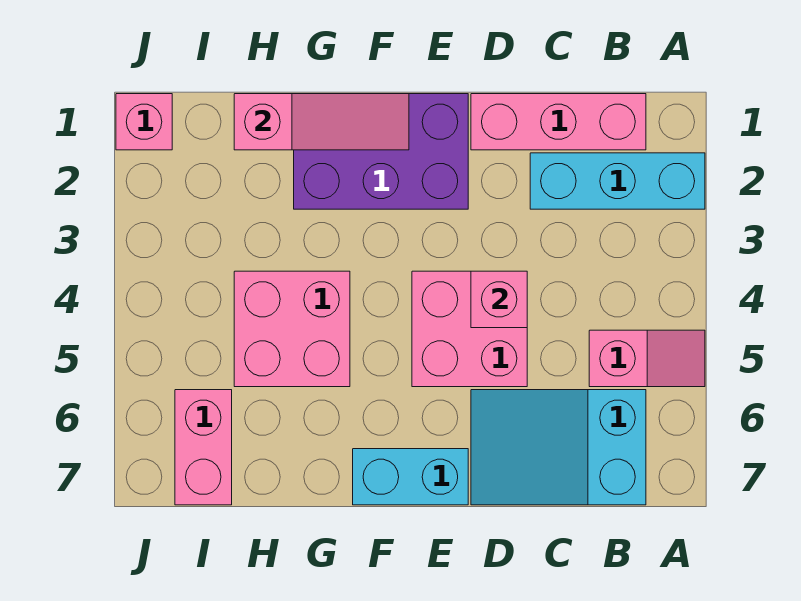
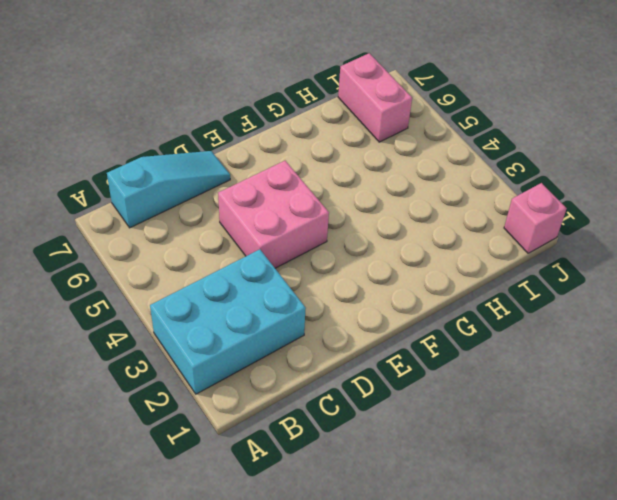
cyan 2x3 brick [150,249,306,394] -> cyan 1x3 brick [530,153,705,209]
cyan 1x3 slope [107,151,230,228] -> cyan 2x3 slope [471,390,646,505]
none -> pink 1x2 slope [589,330,705,387]
none -> pink 1x3 brick [471,94,646,150]
none -> purple 2x3 brick [294,94,468,209]

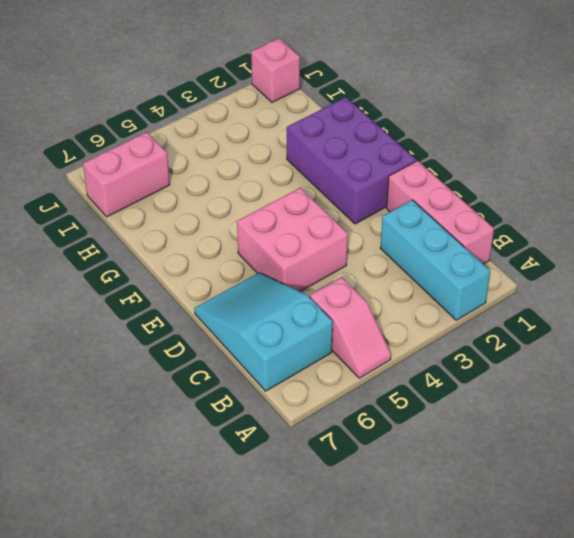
none -> cyan 1x2 brick [353,449,468,505]
none -> pink 2x2 brick [234,271,350,387]
none -> pink 1x1 brick [471,271,527,328]

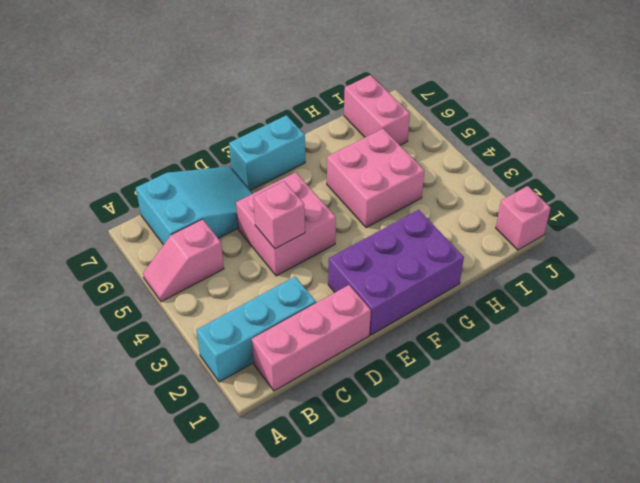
none -> pink 1x3 slope [234,94,409,150]

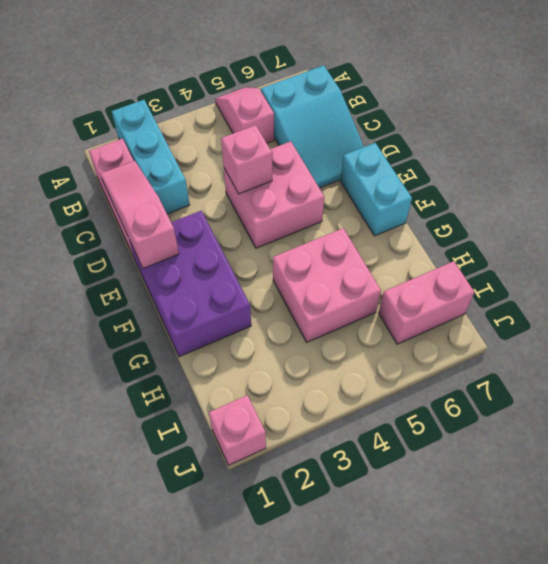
pink 1x3 slope [100,161,179,268] -> pink 1x3 slope moved to [234,94,409,150]

